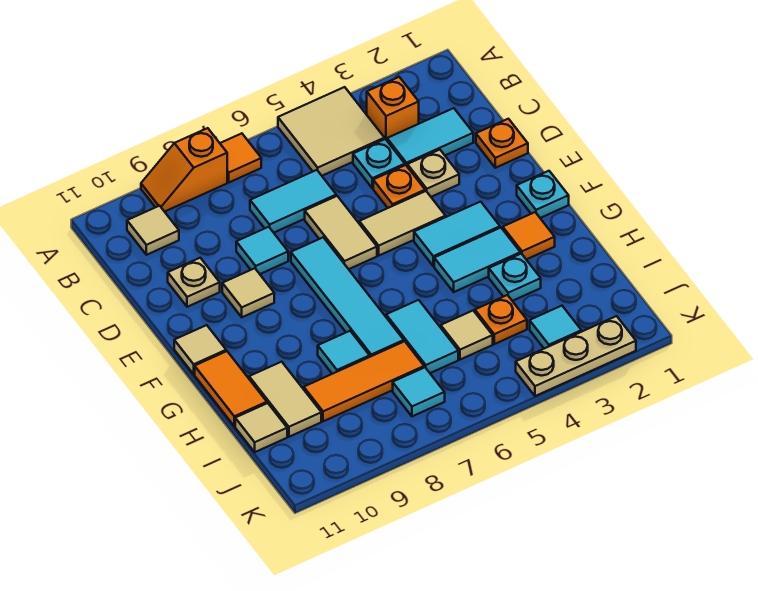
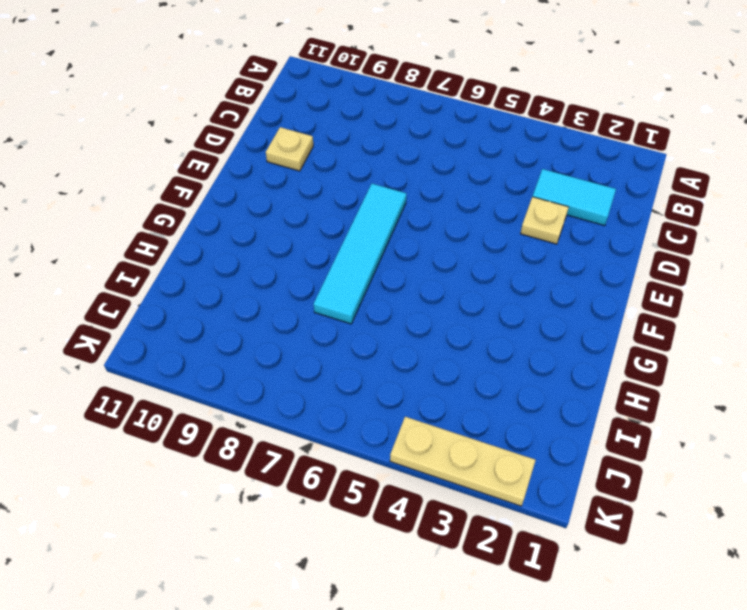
none -> tan 2x2 tile [278,87,384,176]
none -> orange 1x1 tile [220,133,261,182]
none -> orange 1x2 slope [141,128,227,212]
none -> orange 1x1 brick [367,77,419,140]

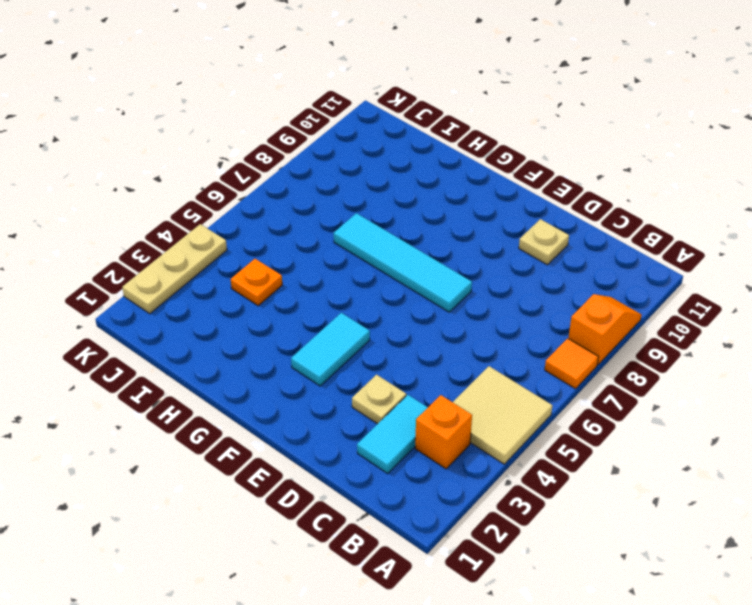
none -> tan 1x1 tile [127,206,179,255]
none -> cyan 1x1 plate [353,139,405,188]
none -> cyan 1x2 tile [250,170,336,233]
none -> orange 1x1 plate [476,119,528,168]

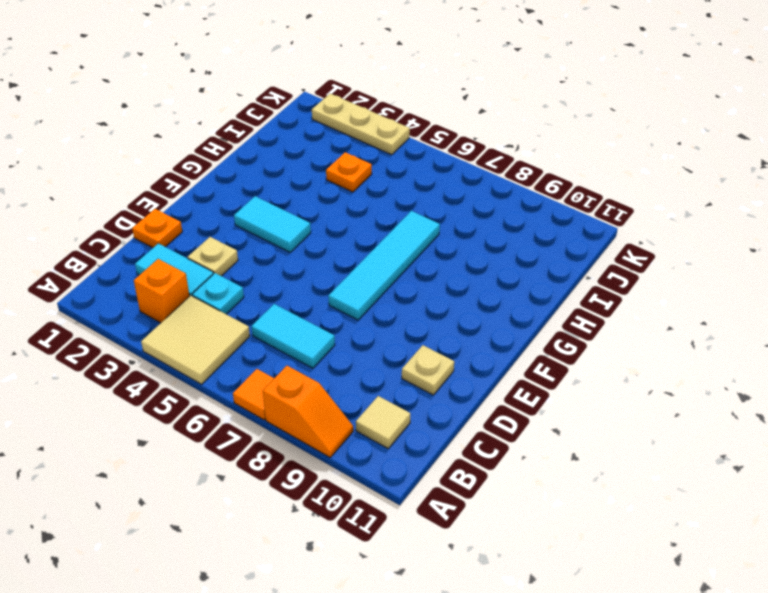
none -> orange 1x1 plate [373,165,425,208]
none -> tan 1x2 tile [305,196,377,269]
none -> cyan 1x1 tile [236,227,288,274]
none -> tan 1x2 tile [359,191,446,255]

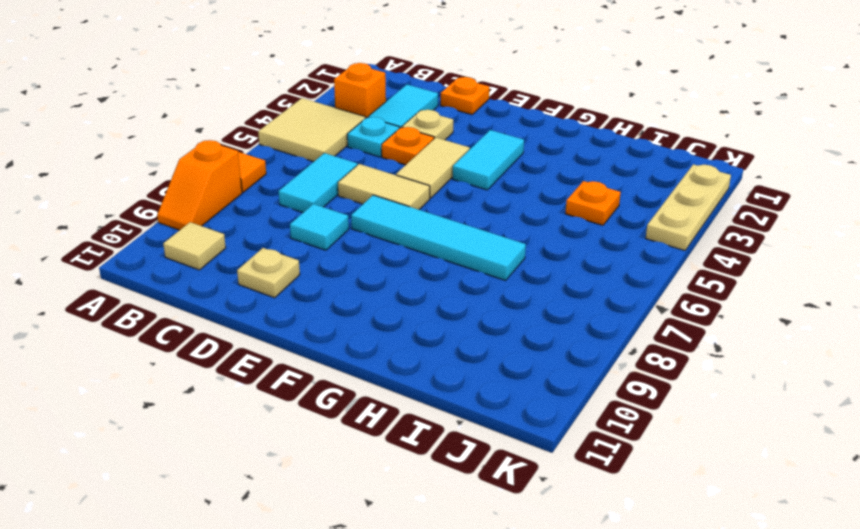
none -> tan 1x1 tile [222,268,274,317]
none -> cyan 1x1 plate [517,171,569,218]
none -> tan 1x1 tile [174,325,226,374]
none -> orange 1x1 tile [503,212,555,259]

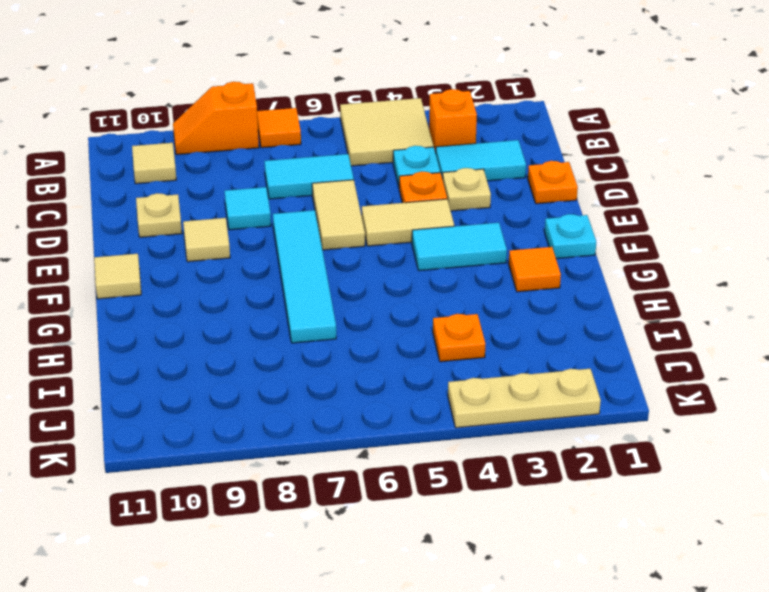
none -> cyan 1x2 tile [434,228,520,292]
none -> orange 1x2 tile [195,351,267,426]
none -> cyan 1x1 plate [489,254,541,301]
none -> cyan 1x2 tile [386,300,458,373]

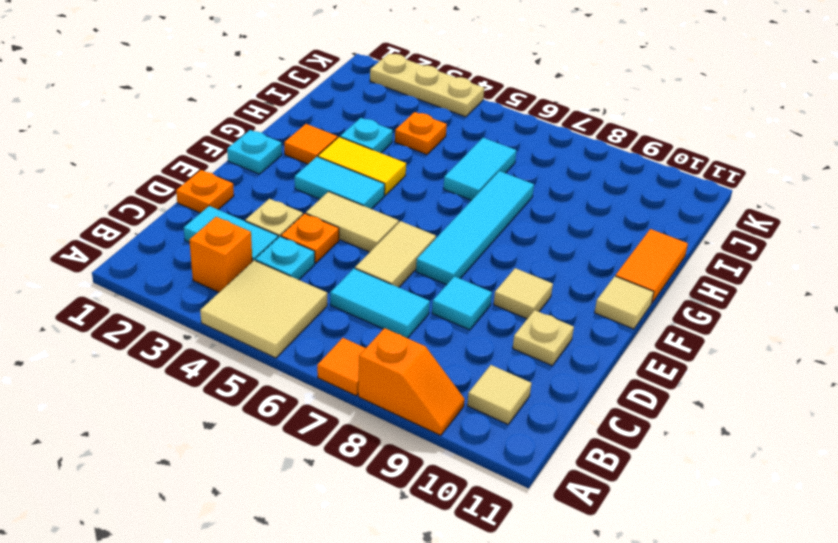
yellow 1x2 tile [318,137,406,195] -> cyan 1x2 tile [434,228,520,292]
none -> cyan 1x1 tile [318,331,370,374]
none -> tan 1x2 tile [249,362,321,437]
none -> tan 1x1 tile [441,311,493,360]
none -> orange 1x3 tile [304,341,424,421]

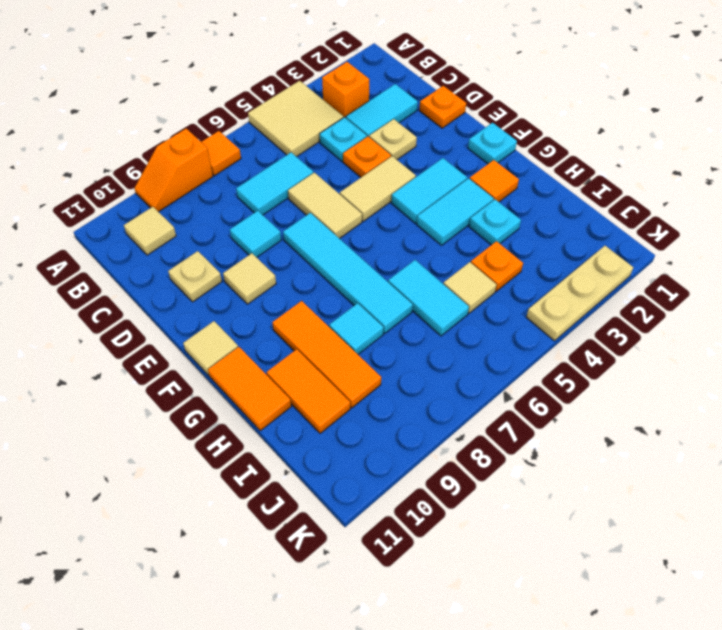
orange 1x3 tile [272,301,381,408] -> orange 1x3 tile turned to [304,341,424,421]
orange 1x2 tile [267,349,350,433] -> tan 1x2 tile [249,362,321,437]
none -> tan 1x1 tile [235,403,287,452]
none -> cyan 1x1 tile [530,306,581,349]
none -> cyan 1x1 tile [393,367,445,416]

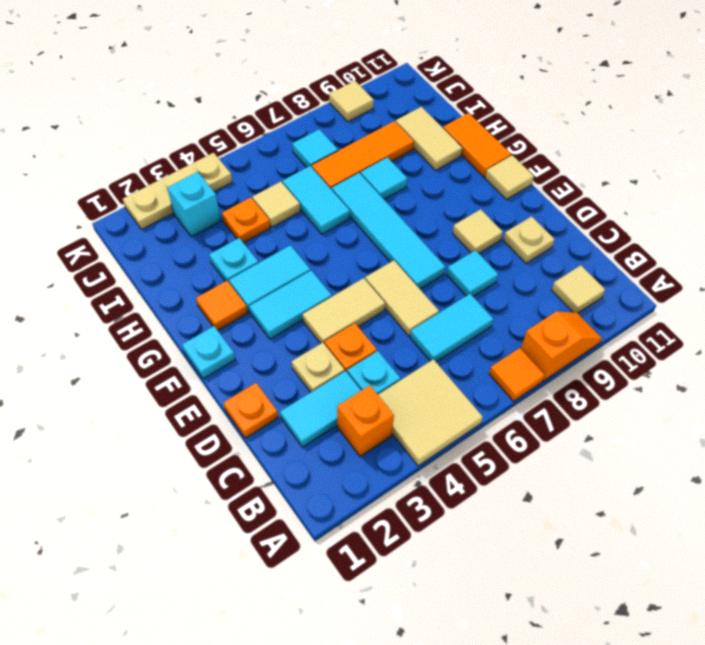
cyan 1x1 brick [167,172,221,237] -> cyan 1x1 tile [530,306,581,349]
tan 1x1 tile [329,81,374,122] -> tan 1x1 tile moved to [235,403,287,452]

